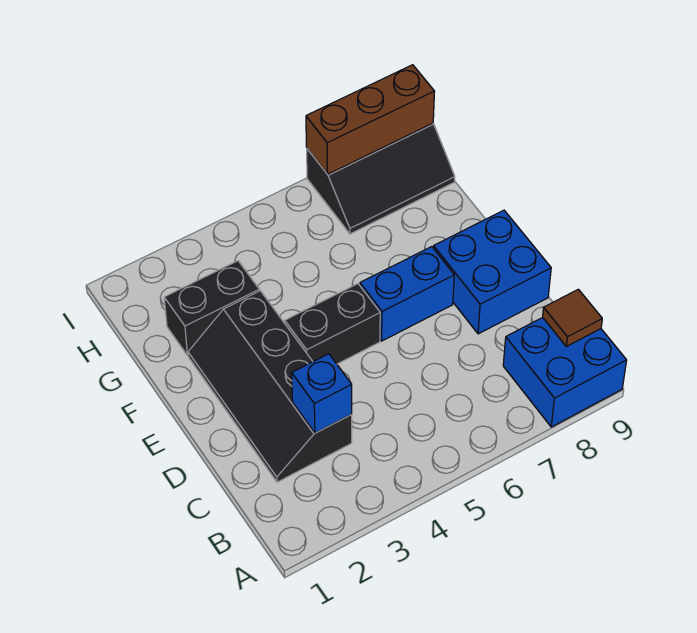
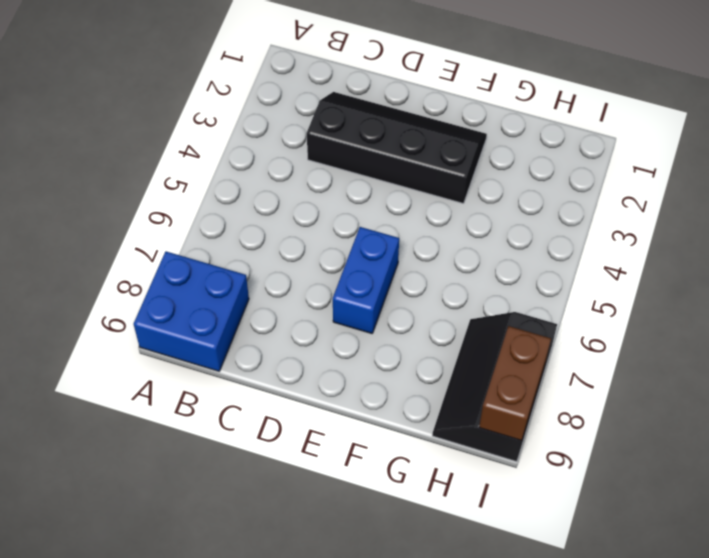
brown 1x2 brick [479,326,551,441] -> brown 1x3 brick [306,65,435,174]
none -> blue 2x2 brick [433,210,551,334]
none -> black 1x2 brick [285,284,380,364]

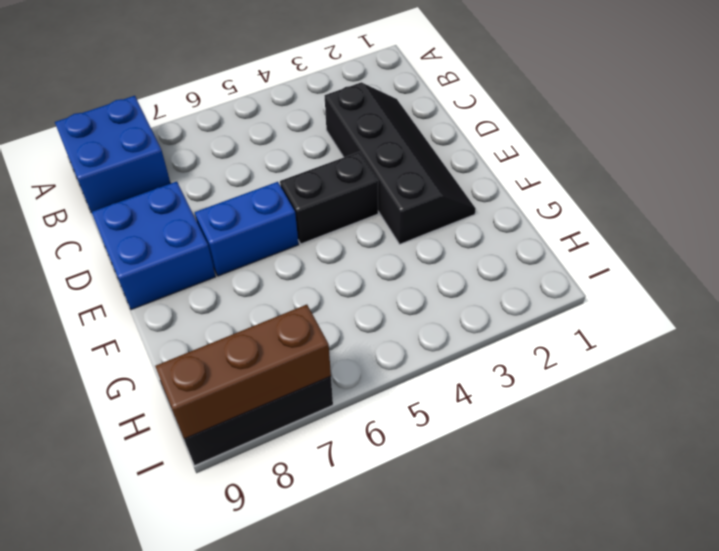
none -> black 1x2 brick [164,261,259,356]
none -> brown 1x1 tile [543,289,602,346]

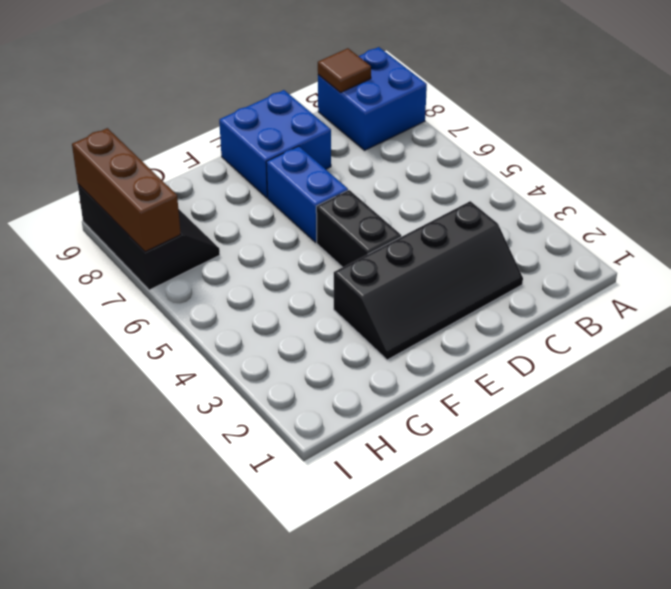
none -> black 1x2 brick [164,261,259,356]
none -> blue 1x1 brick [292,354,352,433]

